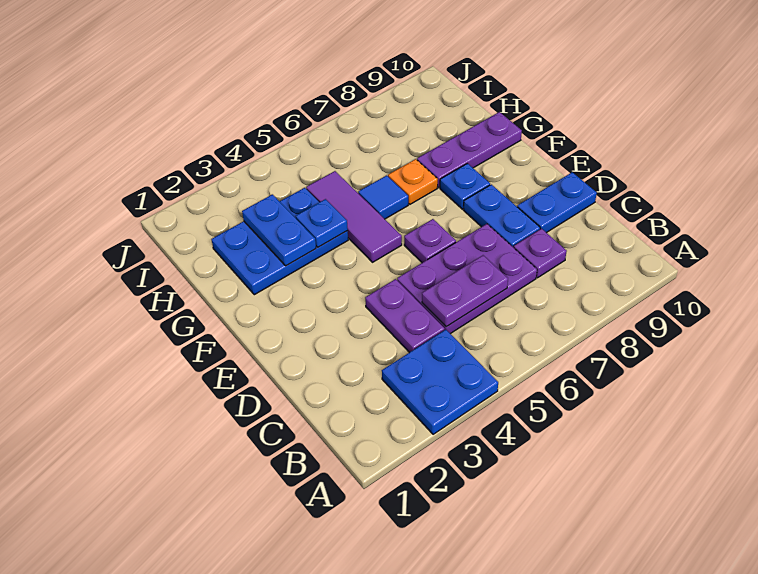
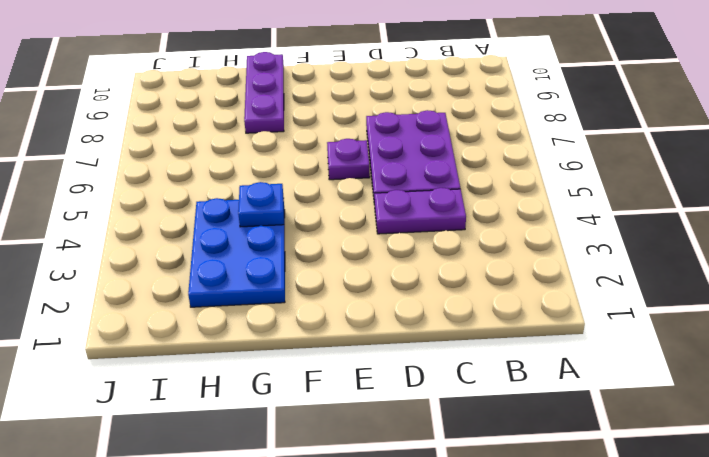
none -> blue 2x2 plate [382,330,498,434]
none -> purple 1x1 plate [514,229,567,278]
none -> blue 1x2 plate [463,184,540,248]

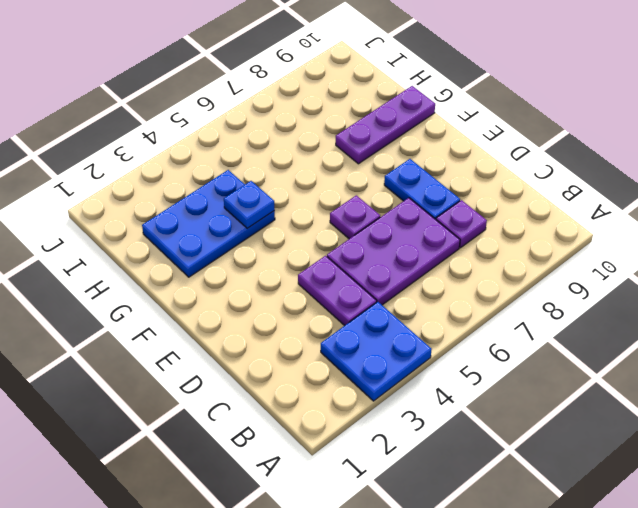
none -> blue 1x2 plate [517,172,597,233]
none -> purple 1x3 tile [306,171,402,262]
none -> blue 1x1 plate [440,163,490,209]

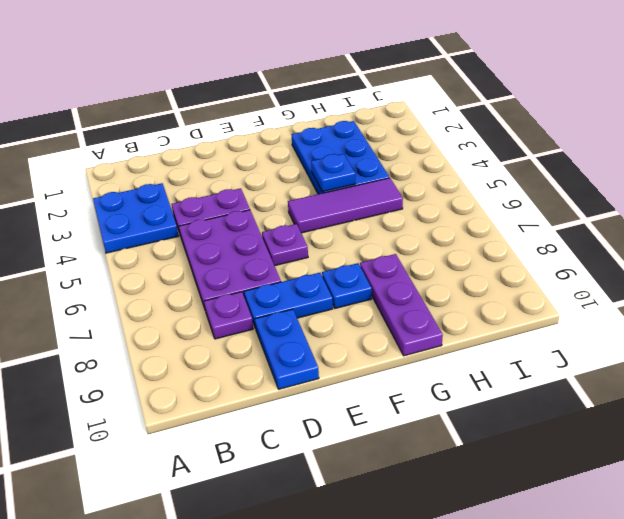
none -> blue 1x1 tile [358,175,408,219]
none -> orange 1x1 plate [388,159,438,204]
none -> purple 1x2 plate [422,255,508,327]

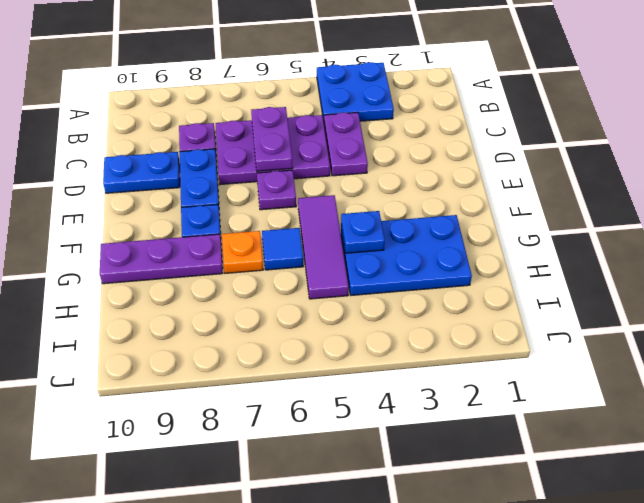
purple 1x2 plate [251,107,293,171] -> purple 1x2 plate turned to [422,255,508,327]
none -> blue 1x2 plate [242,194,316,266]

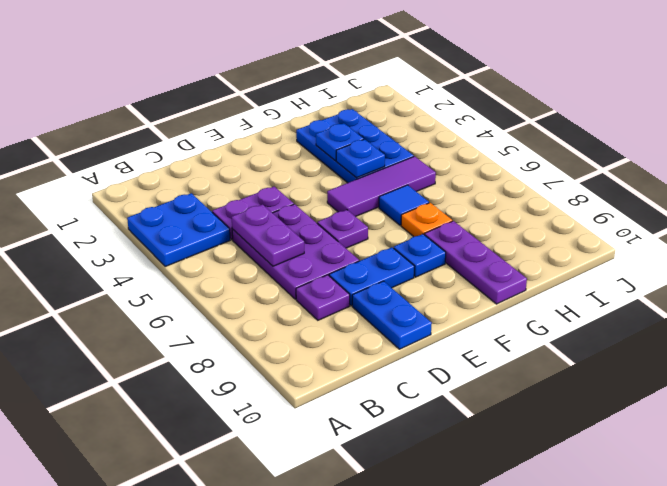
blue 1x1 plate [316,123,364,161] -> blue 1x2 plate [242,194,316,266]

